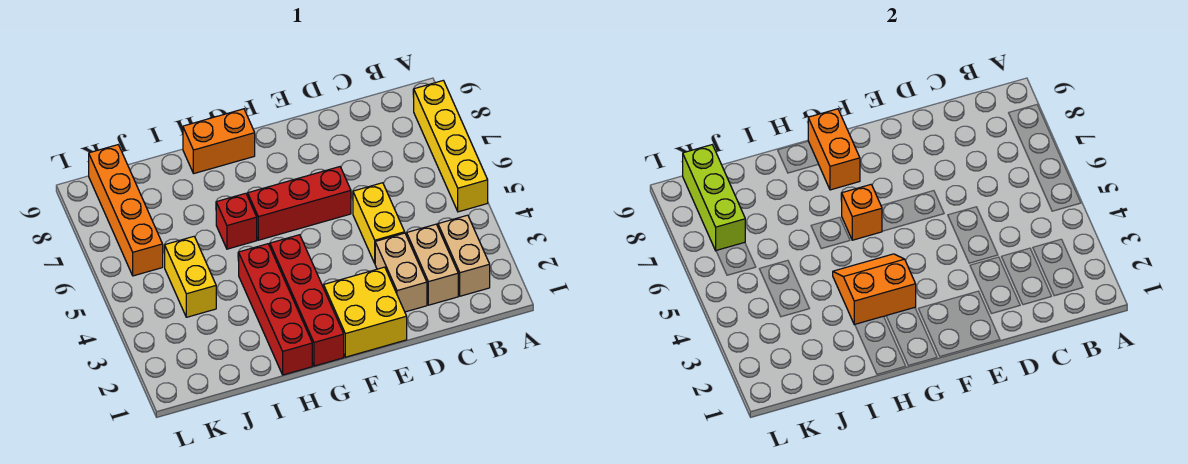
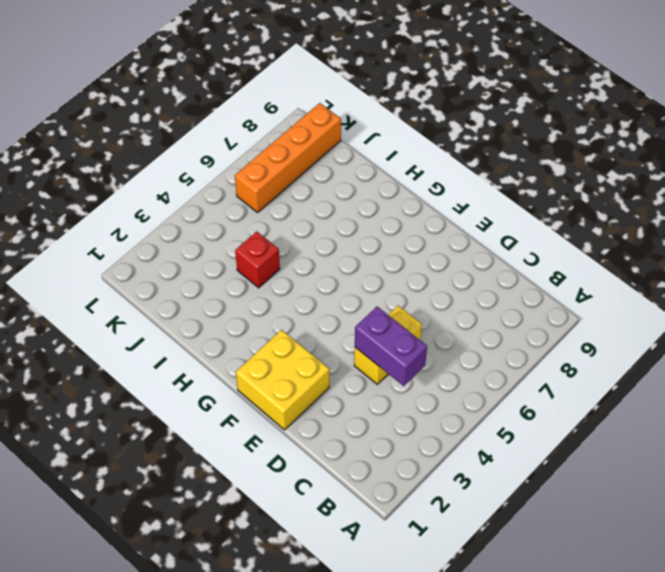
purple 1x2 brick [355,307,427,386] -> none
red 1x1 brick [235,231,280,288] -> red 1x1 brick moved to [216,193,257,249]
none -> yellow 1x4 brick [414,80,488,212]
none -> tan 1x2 brick [438,215,490,296]
none -> tan 1x2 brick [407,224,458,305]

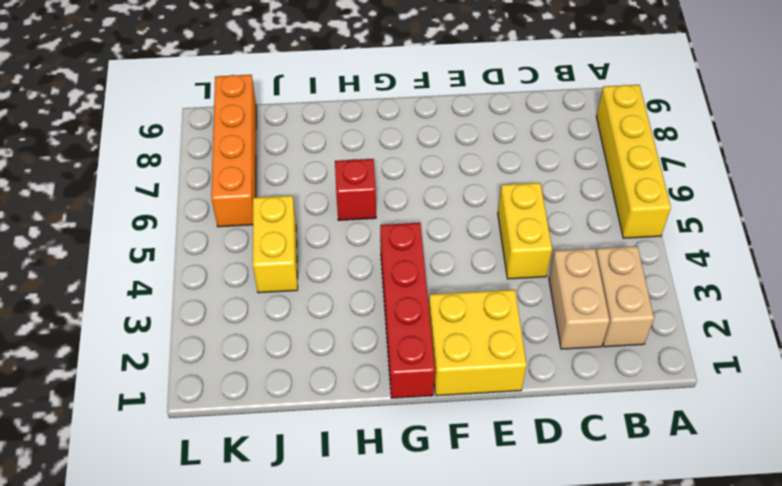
none -> tan 1x2 brick [375,233,427,312]
none -> red 1x3 brick [248,167,351,240]
none -> orange 1x2 brick [183,109,255,174]

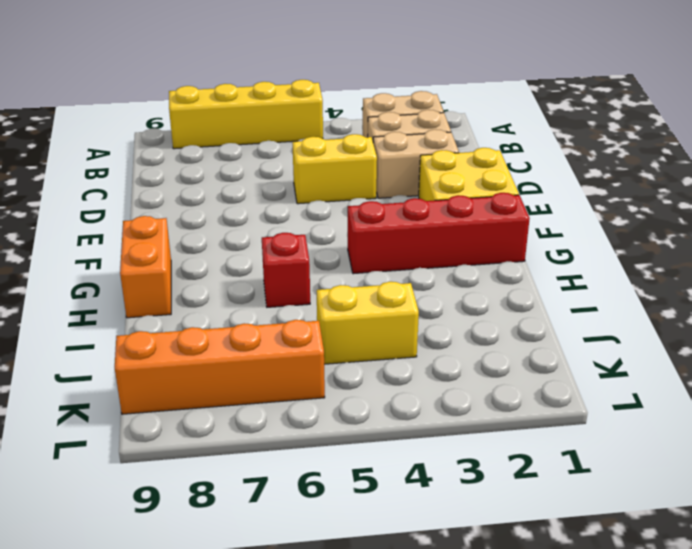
none -> red 1x3 brick [248,167,351,240]
none -> red 1x4 brick [239,244,312,375]
none -> orange 2x2 slope [833,254,916,325]

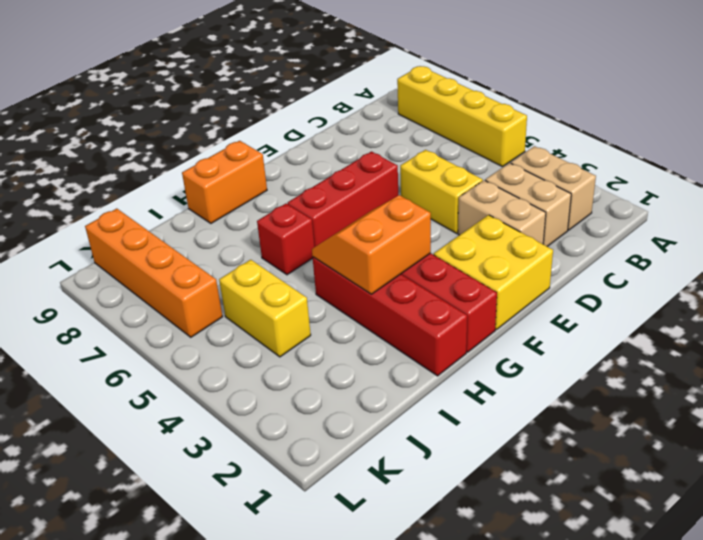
none -> orange 1x1 brick [842,185,882,240]
none -> orange 1x2 brick [808,109,860,190]
none -> lime 1x3 brick [683,145,745,250]

